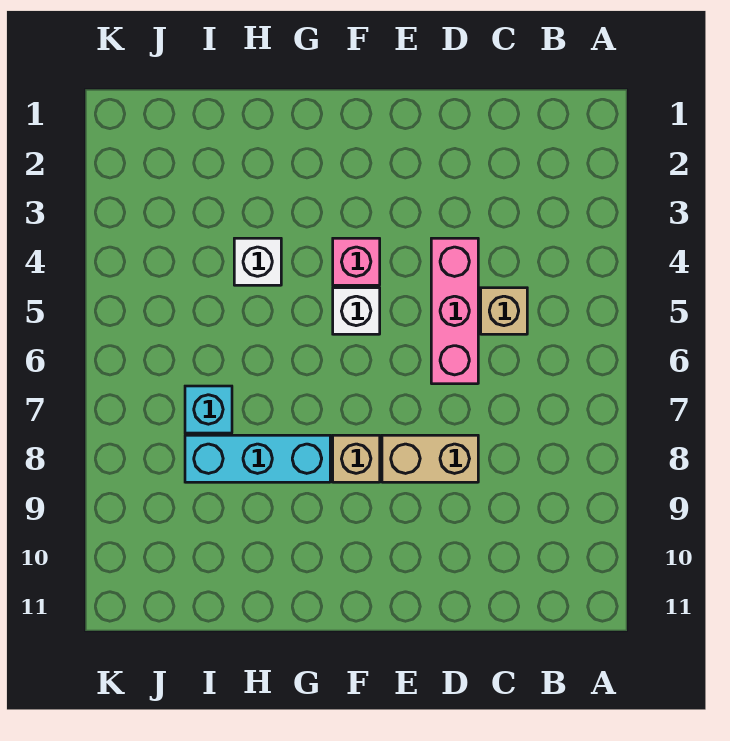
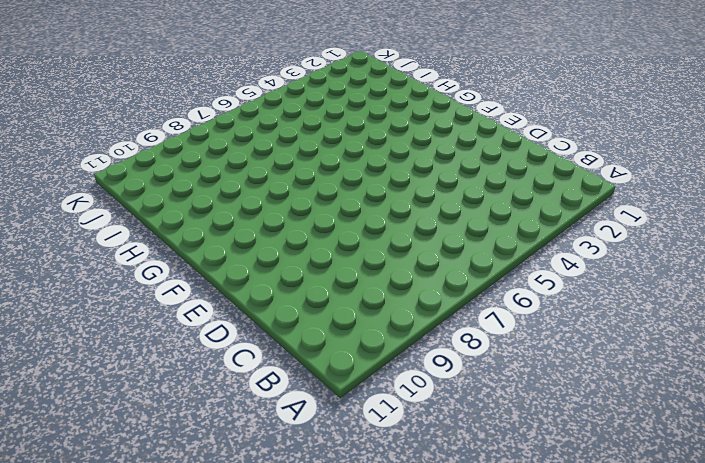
none -> tan 1x1 brick [481,288,527,334]
none -> pink 1x3 brick [431,238,478,384]

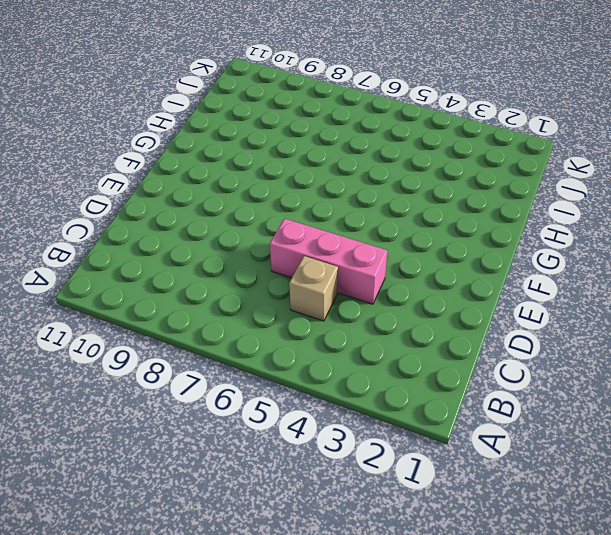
none -> tan 1x2 brick [382,435,478,482]
none -> pink 1x1 brick [333,238,380,285]

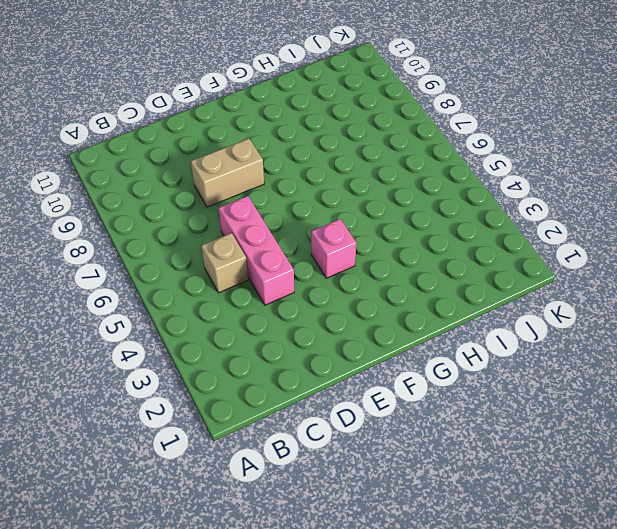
none -> white 1x1 brick [333,288,380,334]
none -> tan 1x1 brick [333,435,380,482]

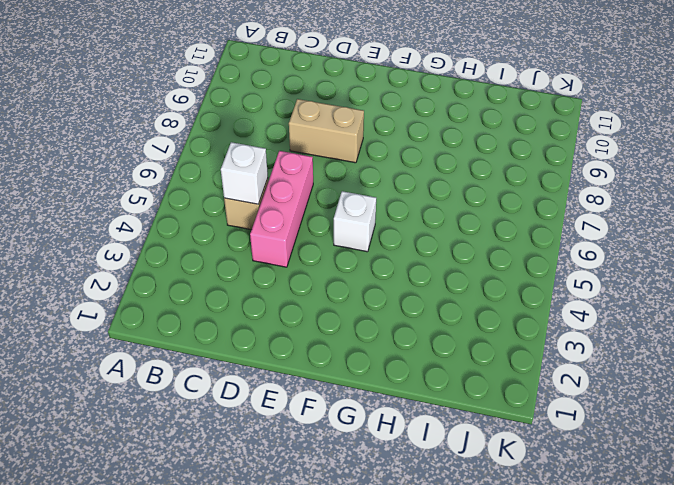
white 1x1 brick [221,142,268,204] -> white 1x1 brick moved to [234,238,281,285]
none -> pink 1x1 brick [333,238,380,285]
none -> tan 1x1 brick [333,435,380,482]

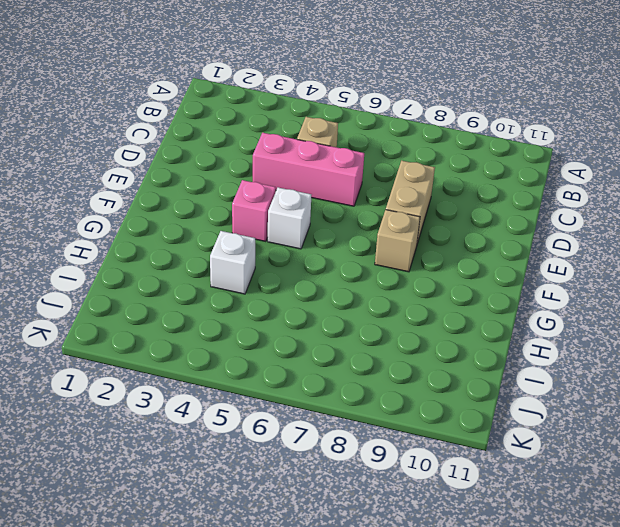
none -> cyan 1x3 brick [185,435,330,482]
none -> cyan 1x1 brick [185,386,232,433]

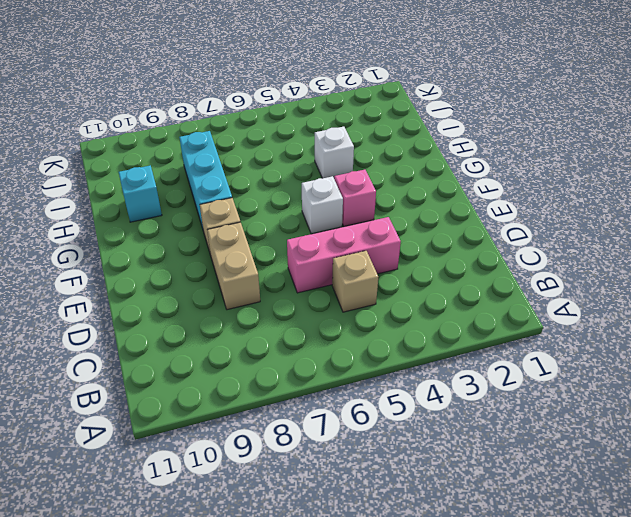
cyan 1x1 brick [119,165,162,222] -> cyan 1x1 brick moved to [185,386,232,433]

